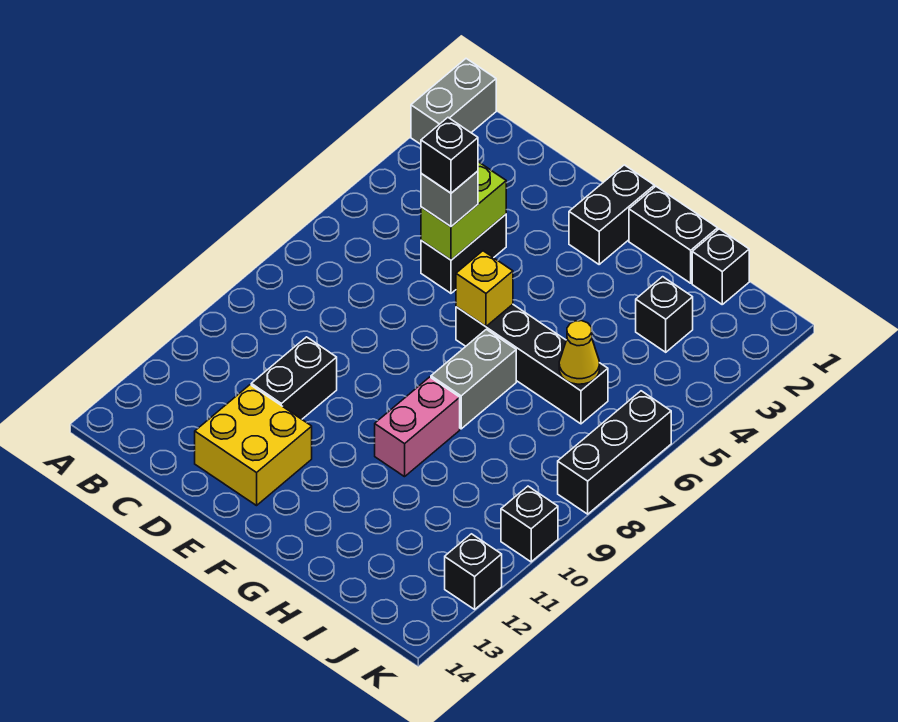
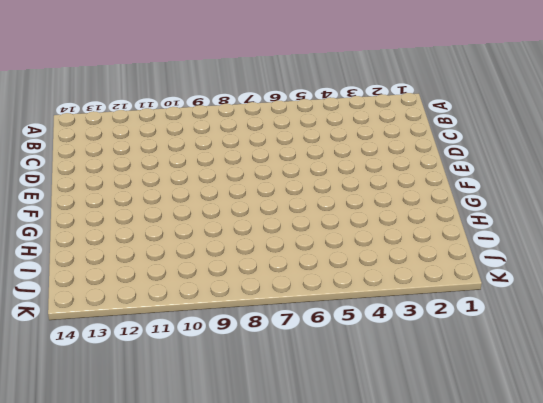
none -> grey 1x2 brick [411,59,496,144]
none -> black 1x2 brick [421,214,506,293]
none -> black 1x2 brick [251,337,337,419]

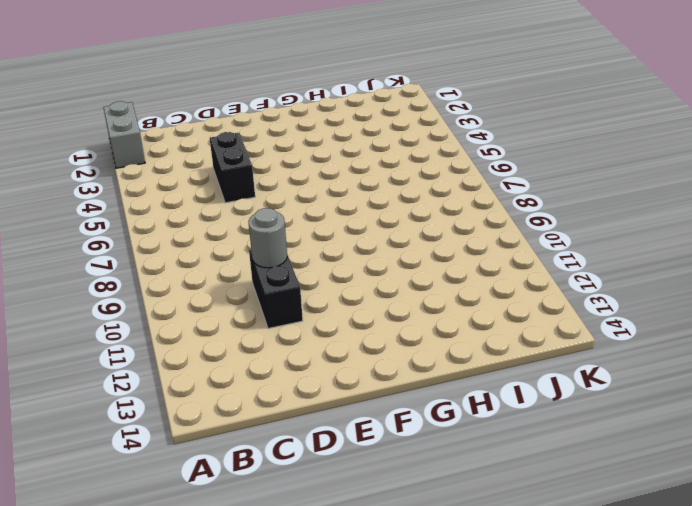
grey 1x1 round brick [248,208,287,268] -> none
none -> yellow 2x2 brick [195,385,312,506]
none -> black 1x2 brick [569,165,654,264]
none -> black 1x4 brick [456,304,608,424]

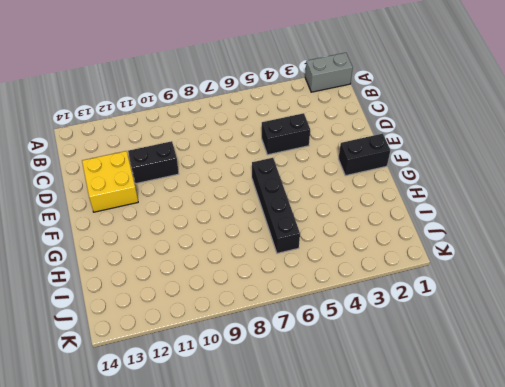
none -> black 1x2 brick [629,186,718,283]
none -> grey 1x2 brick [431,329,516,429]
none -> pink 1x2 brick [375,377,460,477]

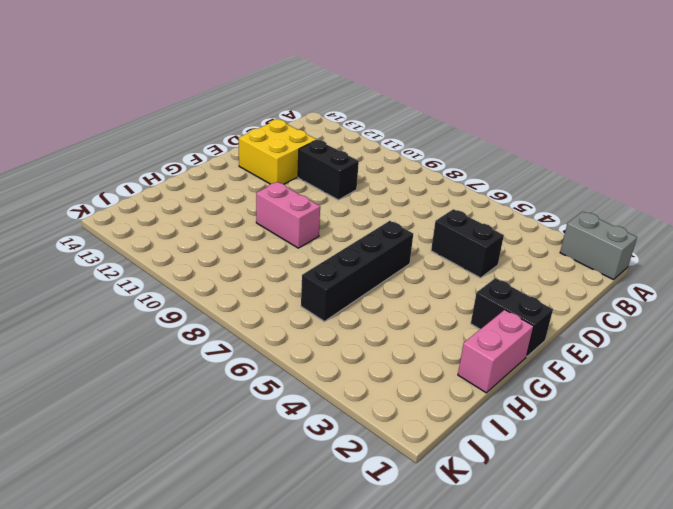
pink 1x2 brick [458,310,534,393] -> black 1x2 brick [629,186,718,283]
none -> grey 1x2 brick [431,329,516,429]
none -> black 1x1 brick [692,229,749,304]
none -> black 1x1 brick [636,277,693,352]

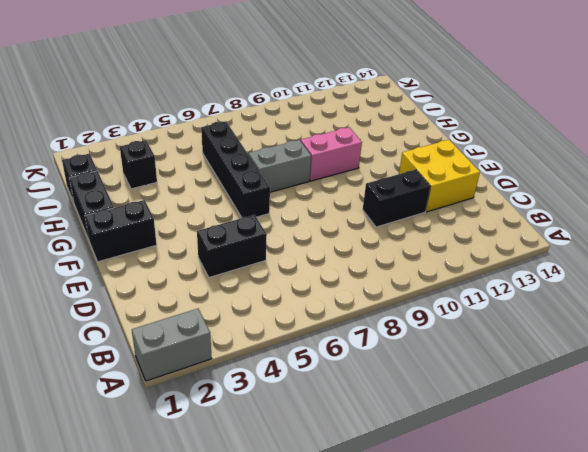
none -> black 1x3 brick [558,391,671,514]
none -> black 1x1 brick [501,486,558,562]
none -> black 1x1 brick [445,534,502,609]

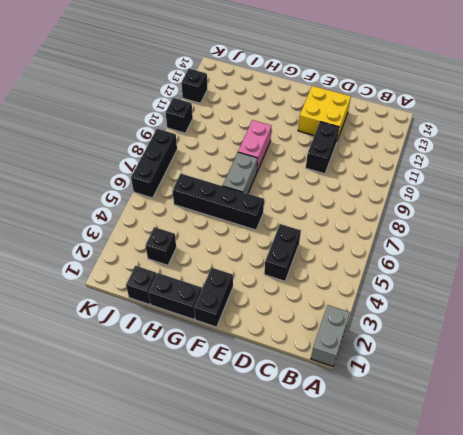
none -> lime 1x2 brick [421,162,506,260]
none -> yellow 1x1 brick [456,251,513,326]
none -> yellow 1x1 cone [559,321,599,384]

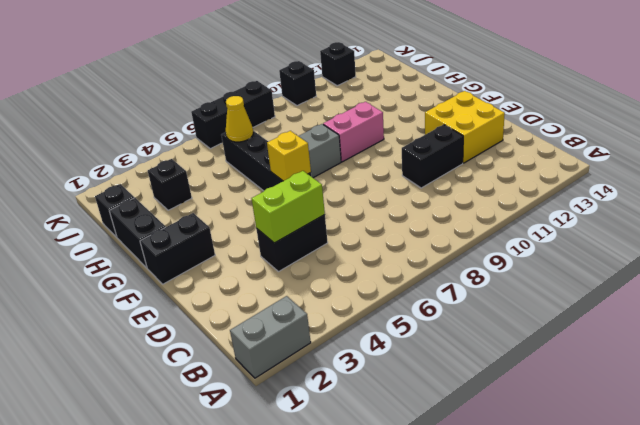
none -> grey 1x1 brick [421,171,478,227]
none -> black 1x1 brick [421,118,478,193]

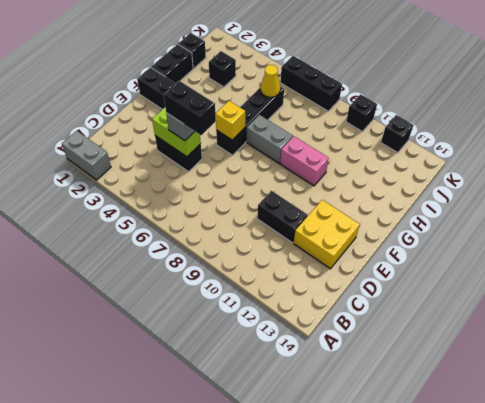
black 1x2 brick [164,81,216,135] -> black 1x1 brick [421,118,478,193]

